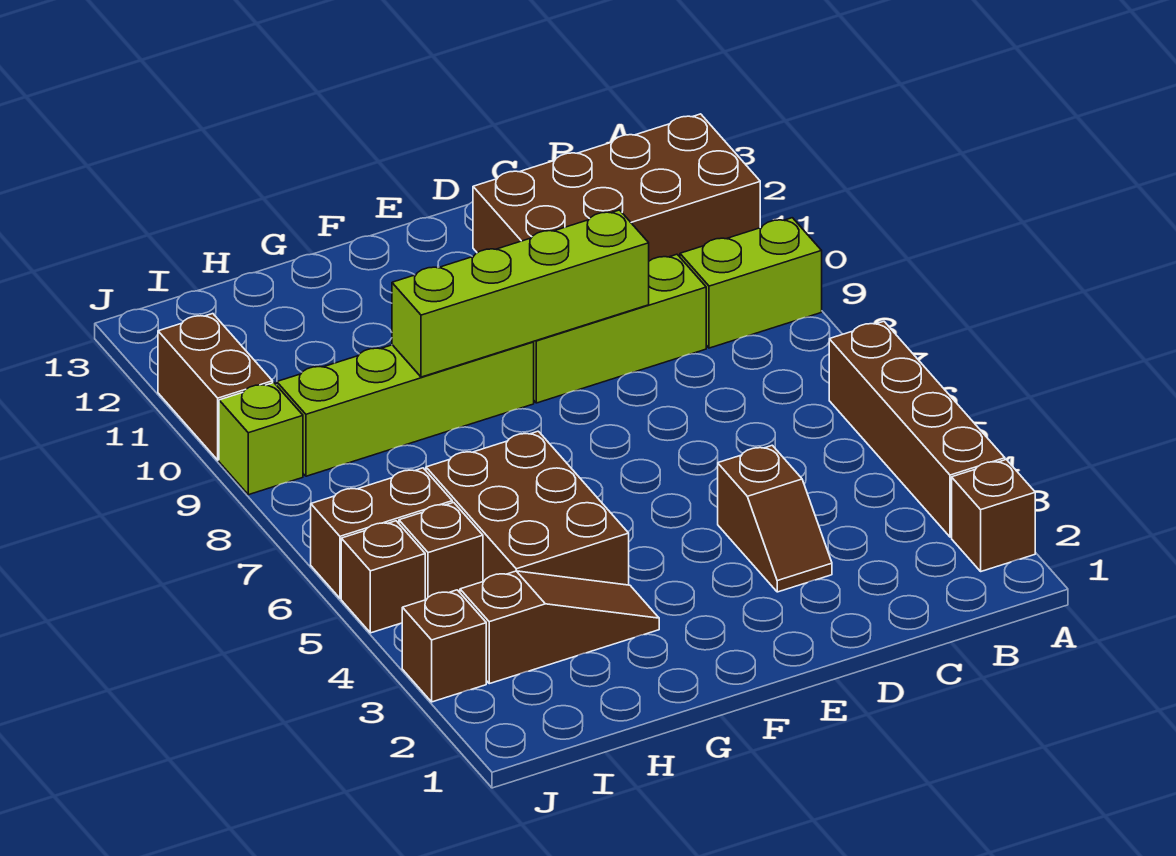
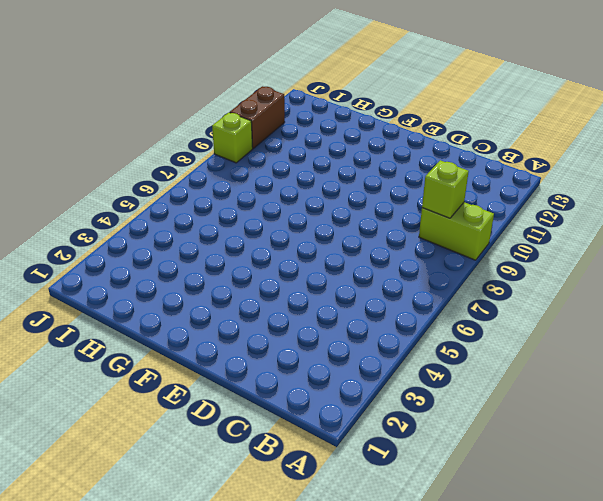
lime 1x1 brick [422,160,469,218] -> none
none -> brown 1x1 brick [952,460,1035,571]
none -> brown 1x4 brick [829,321,1005,537]
none -> brown 2x4 brick [473,114,760,261]

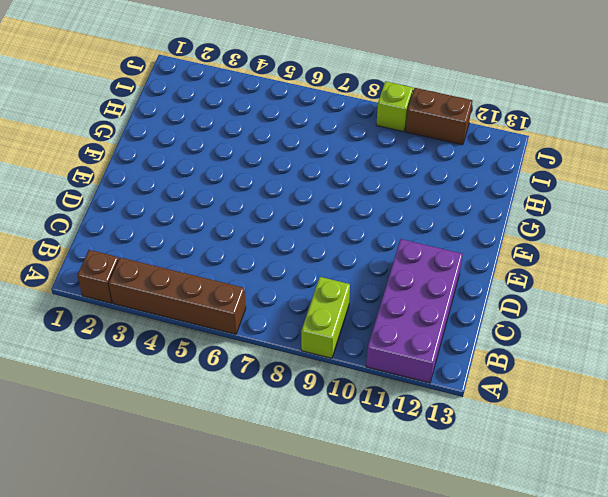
purple 2x4 brick [366,239,463,383] -> brown 2x4 brick [473,114,760,261]
none -> lime 1x3 brick [533,254,706,403]
none -> brown 1x2 slope [718,445,832,592]
none -> lime 1x4 brick [277,342,534,476]

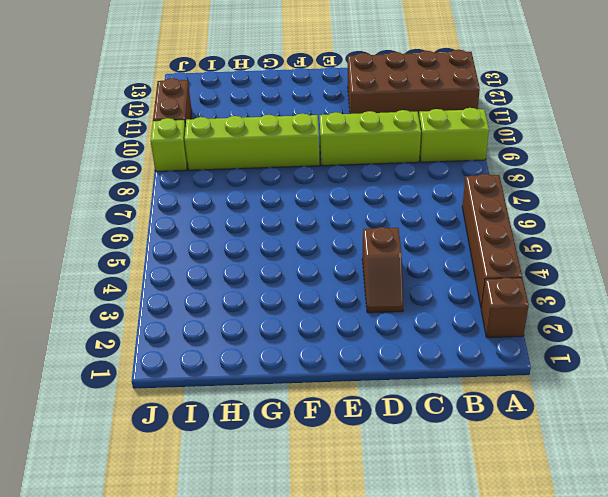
none -> brown 1x3 slope [460,571,659,684]
none -> brown 2x3 brick [426,431,629,585]
none -> brown 1x1 brick [399,502,483,600]

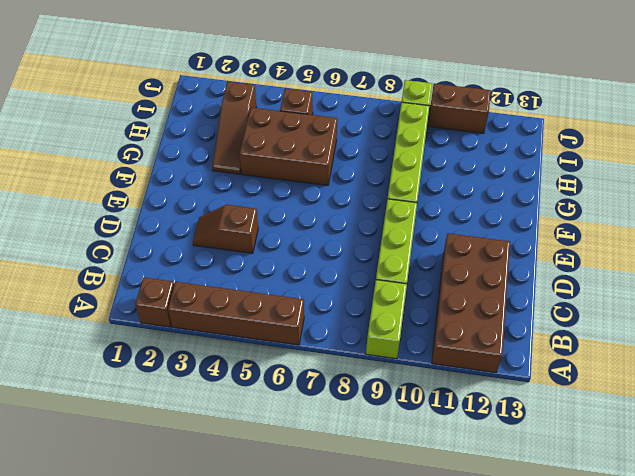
none -> brown 1x2 brick [311,468,452,598]
none -> brown 1x1 brick [402,590,486,702]
none -> brown 1x1 brick [341,521,425,633]

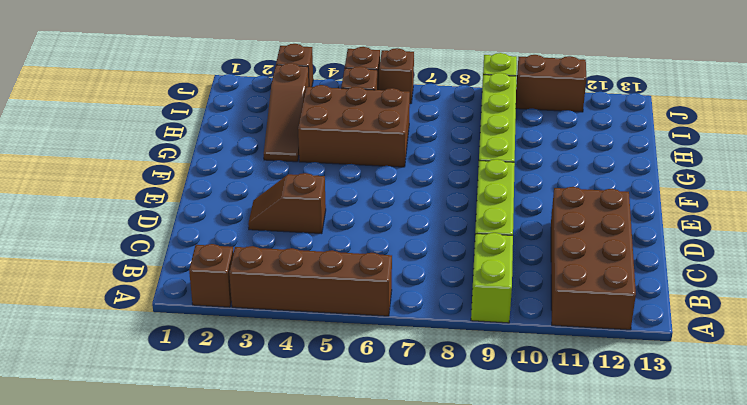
brown 1x1 brick [379,48,414,104] -> brown 1x2 brick [311,468,452,598]
none -> lime 1x4 brick [392,210,649,377]

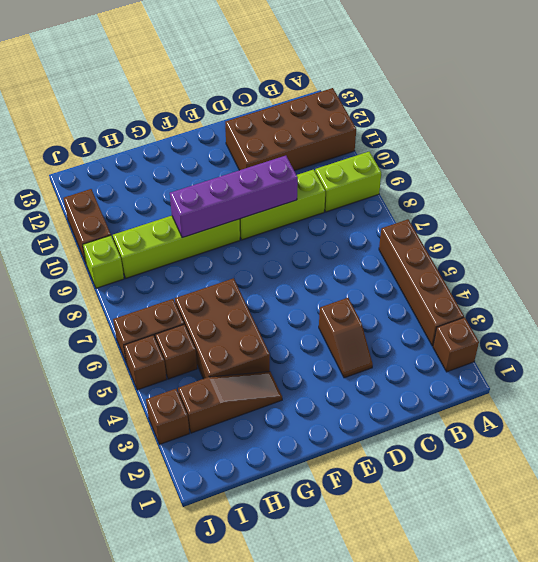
purple 1x4 brick [170,156,298,238] -> lime 1x4 brick [392,210,649,377]

